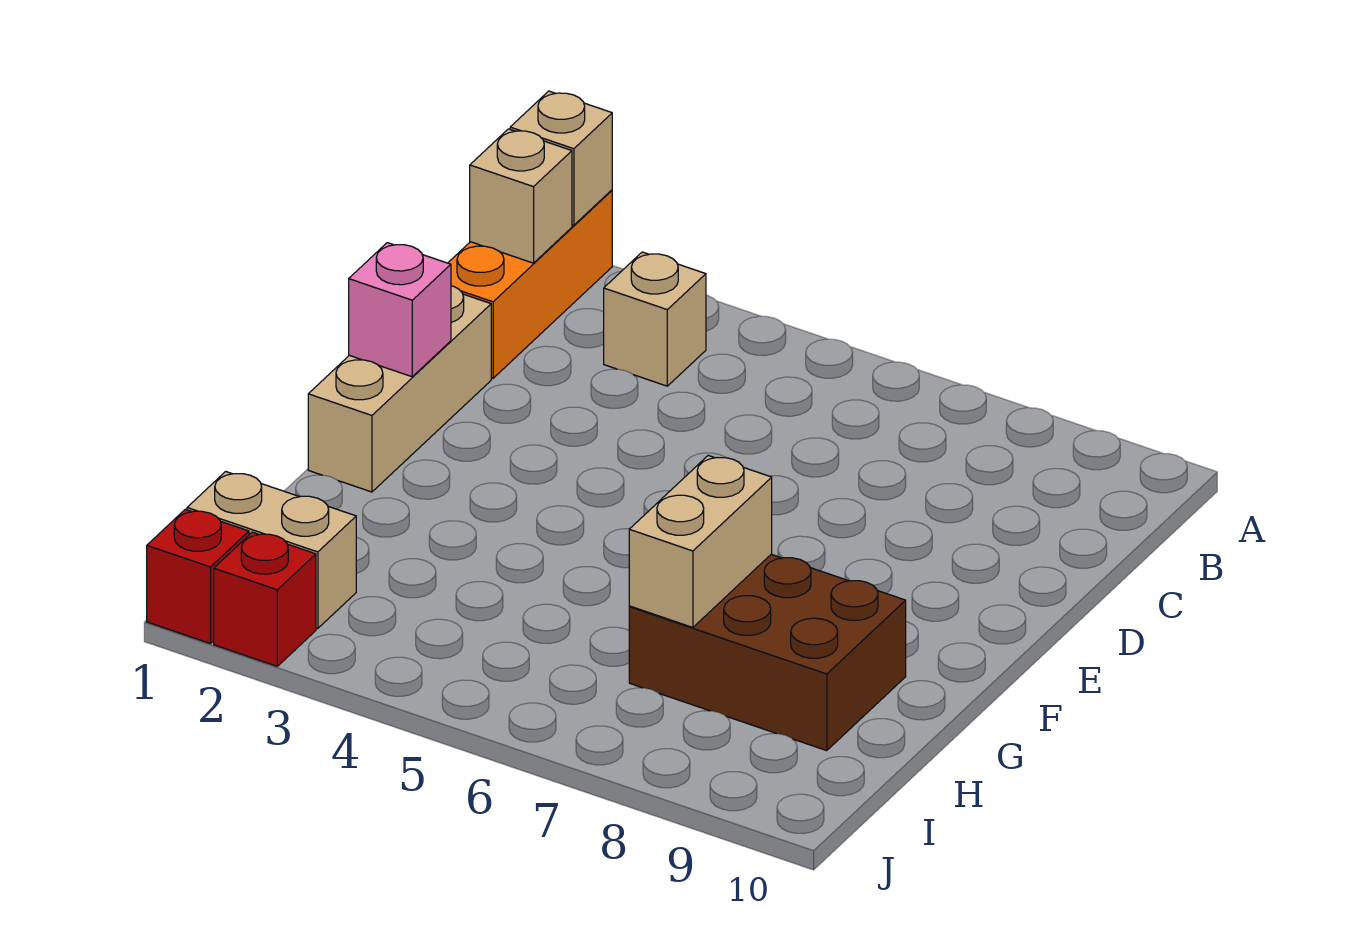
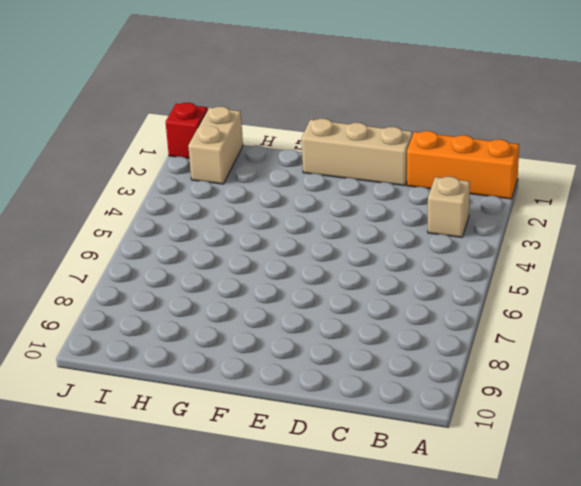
none -> brown 2x3 brick [629,554,906,751]
none -> red 1x1 brick [214,532,316,666]

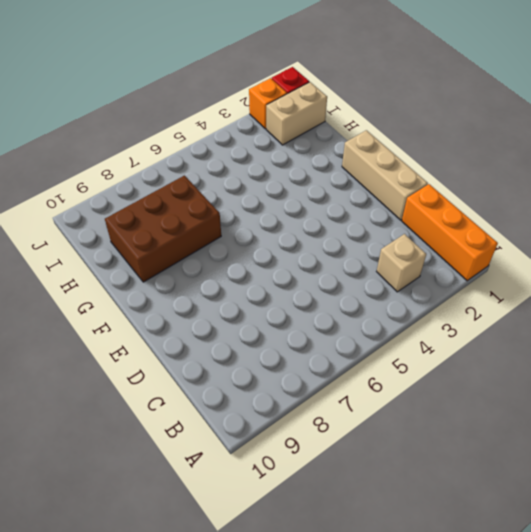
orange 1x1 brick [249,78,287,129] -> red 1x1 brick [214,532,316,666]
none -> tan 1x1 brick [510,91,612,225]
none -> tan 1x1 brick [470,129,572,263]

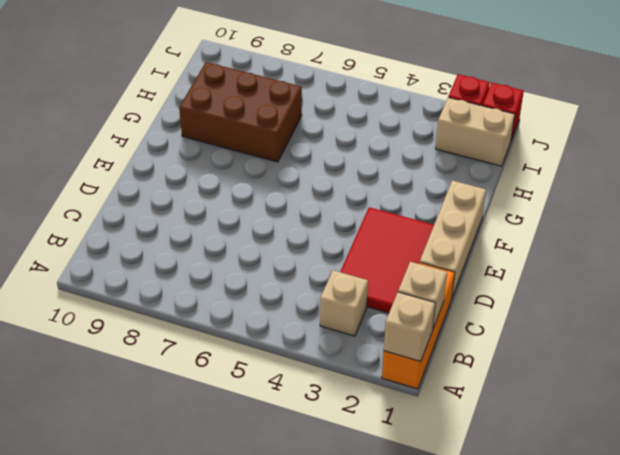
red 2x3 tile [340,207,434,313] -> none
none -> pink 1x1 brick [349,243,451,377]
none -> tan 1x2 brick [629,456,772,627]

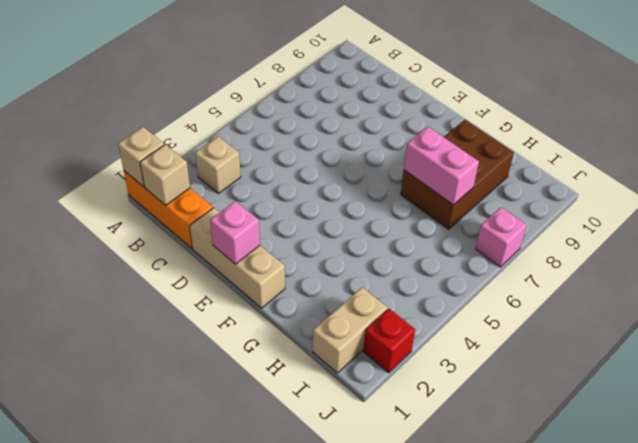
pink 1x2 brick [404,127,479,205] -> tan 1x2 brick [629,456,772,627]
pink 1x1 brick [475,207,527,267] -> none
none -> red 1x1 brick [147,509,249,644]

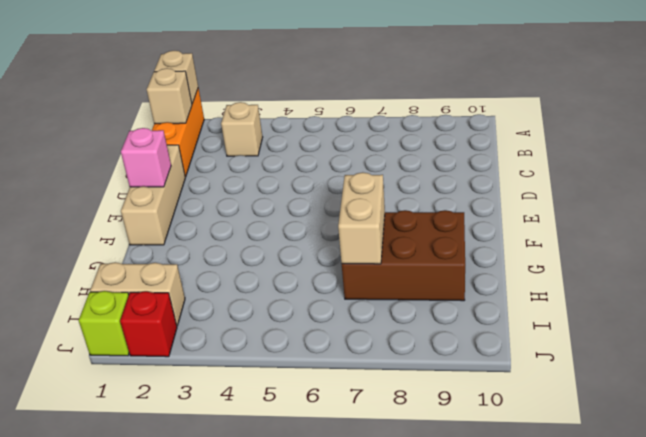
lime 1x1 brick [79,291,129,356] -> red 1x1 brick [147,509,249,644]

